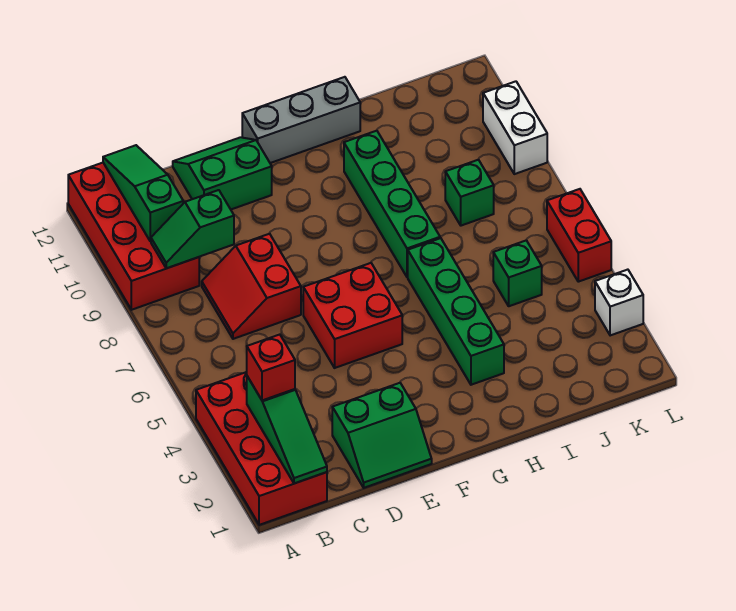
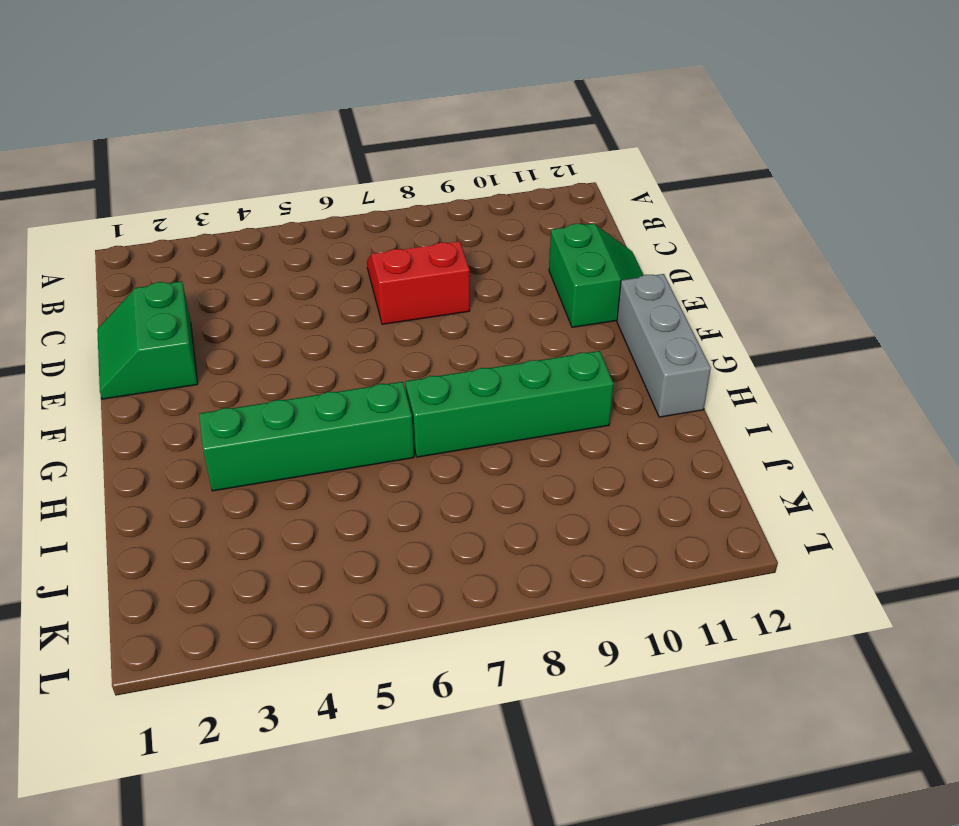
none -> red 2x4 brick [196,372,327,525]
none -> red 2x4 brick [68,163,199,310]
none -> red 2x2 brick [303,263,402,368]

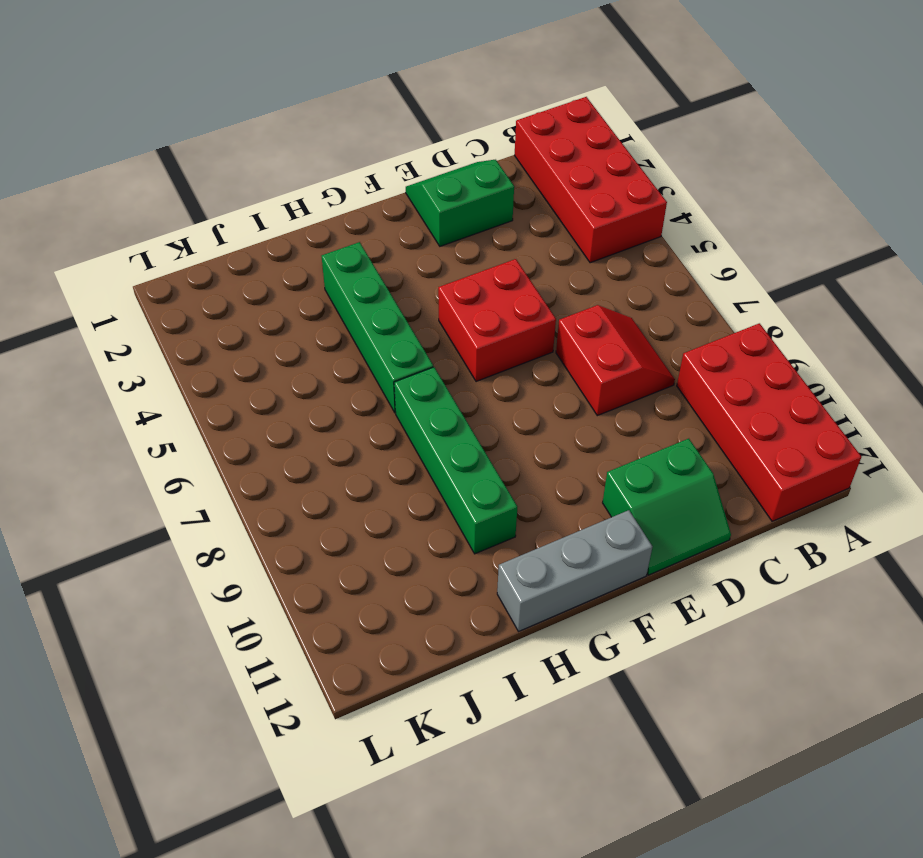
none -> green 1x1 brick [493,240,542,306]
none -> green 1x1 brick [445,160,494,226]
none -> white 1x1 brick [595,270,643,336]

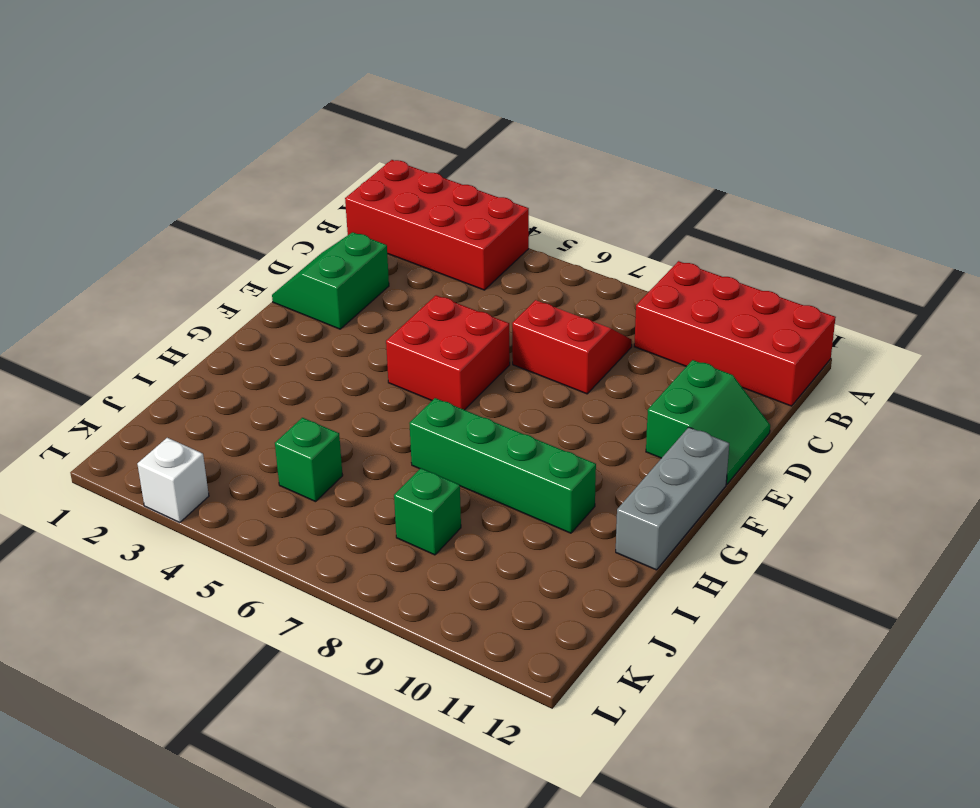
none -> green 1x4 brick [408,238,504,385]
none -> red 1x2 brick [547,189,611,282]
none -> white 1x2 brick [483,81,547,174]

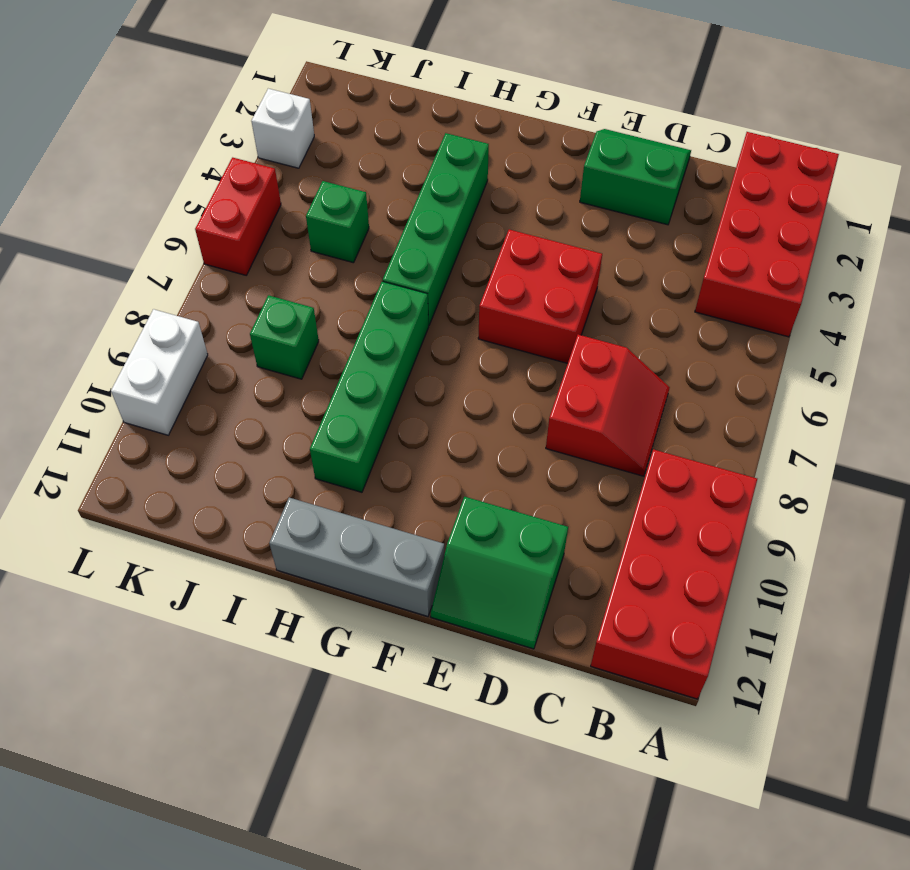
none -> green 1x3 slope [247,376,327,483]
none -> green 1x2 slope [151,190,234,268]
none -> green 1x3 slope [103,145,183,241]

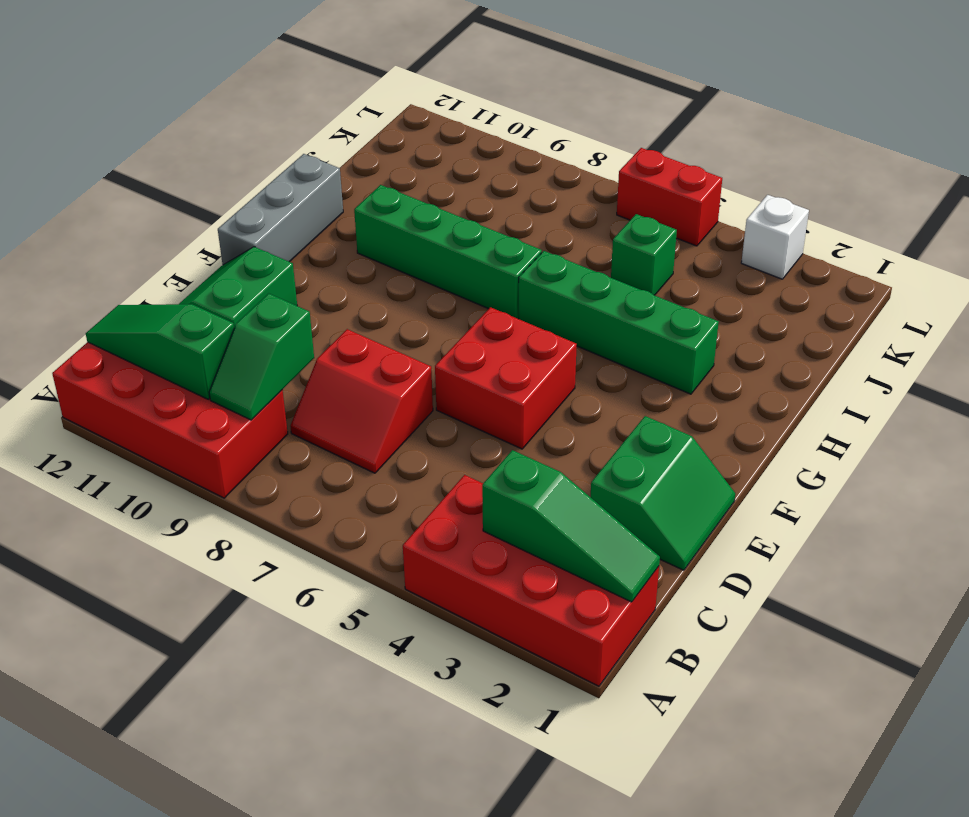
none -> green 1x1 brick [445,160,494,226]
none -> white 1x2 brick [483,81,547,174]
none -> red 1x1 brick [247,335,295,400]

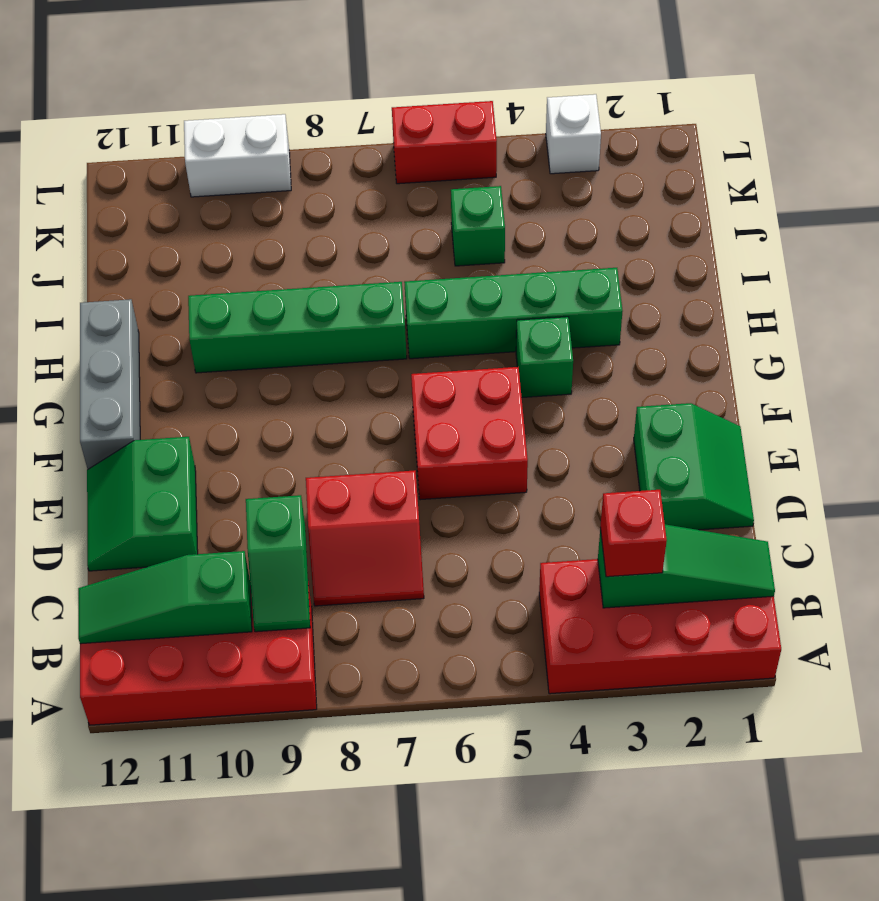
green 1x1 brick [516,317,573,397] -> green 1x1 brick moved to [445,160,494,226]

